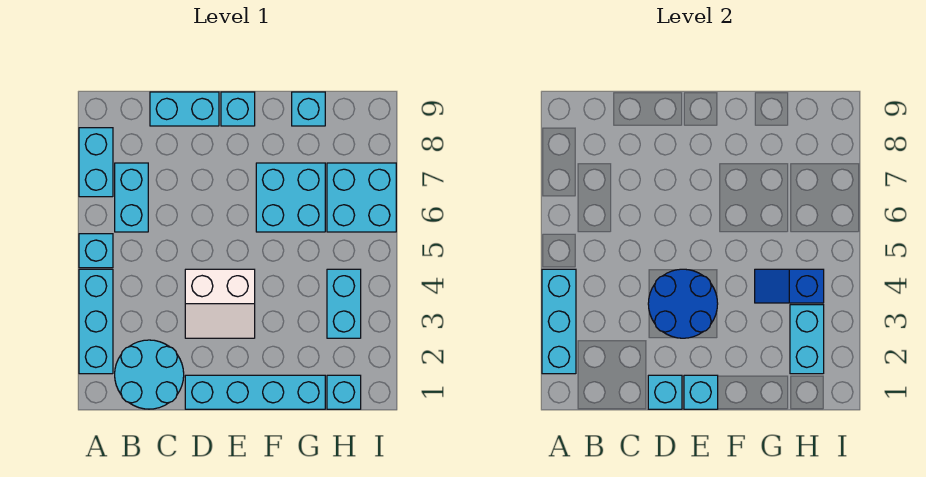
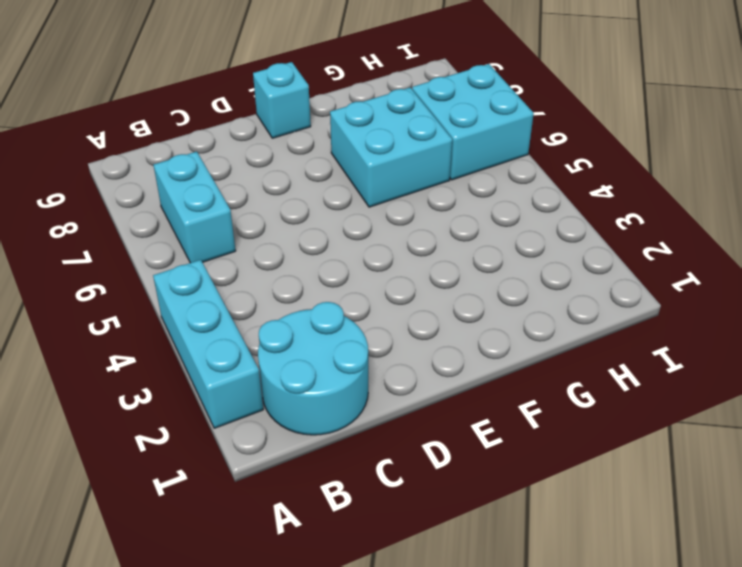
none -> cyan 1x1 brick [79,234,113,268]
none -> cyan 1x2 brick [79,128,113,197]
none -> cyan 1x2 brick [150,92,219,126]

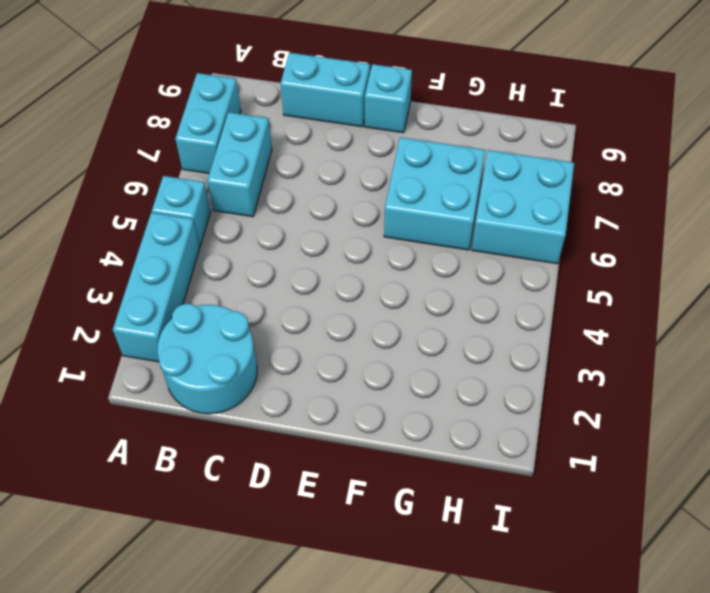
none -> cyan 1x4 brick [185,375,325,409]
none -> white 2x2 slope [185,269,255,338]
none -> cyan 1x1 brick [292,92,325,126]

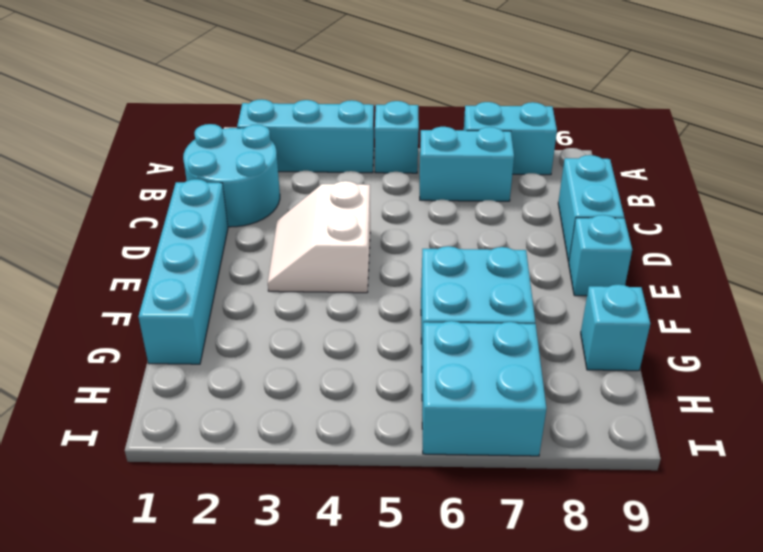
none -> cyan 1x1 brick [327,375,361,409]
none -> cyan 1x2 brick [327,269,361,338]
none -> cyan 1x3 brick [542,269,576,374]

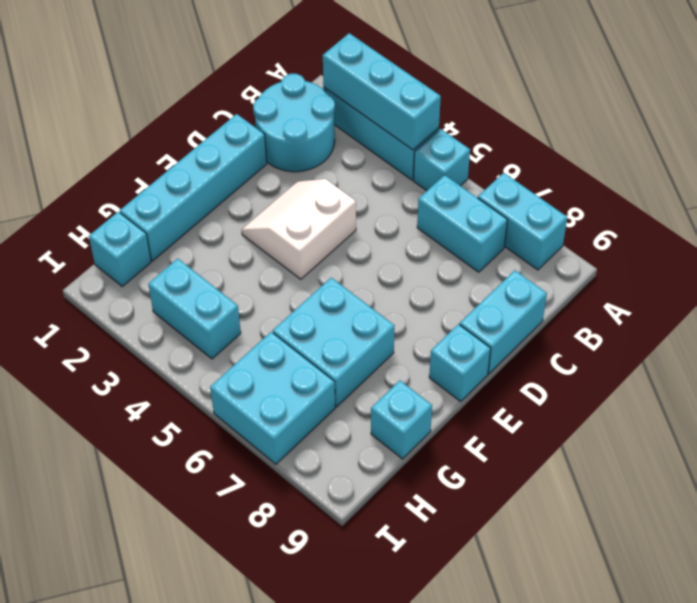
none -> cyan 1x1 brick [648,375,682,409]
none -> blue 2x2 round brick [648,269,718,338]
none -> cyan 1x1 brick [684,375,718,409]

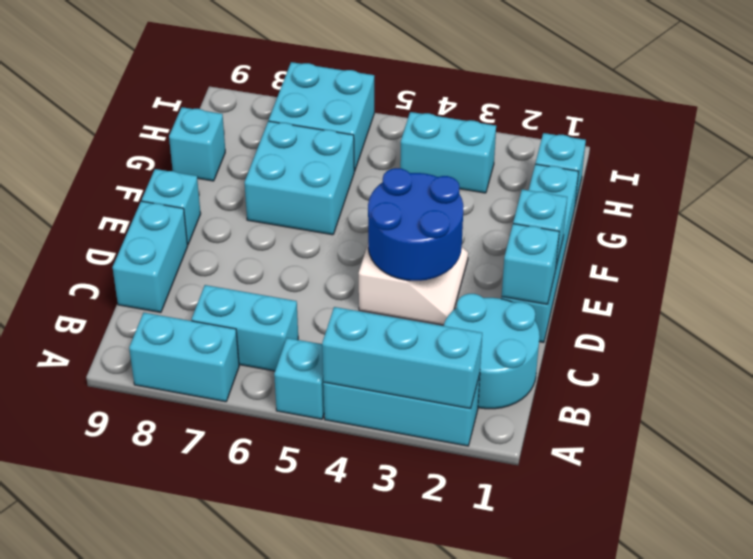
none -> blue 1x2 slope [755,269,824,303]
none -> cyan 1x2 brick [790,305,824,374]

